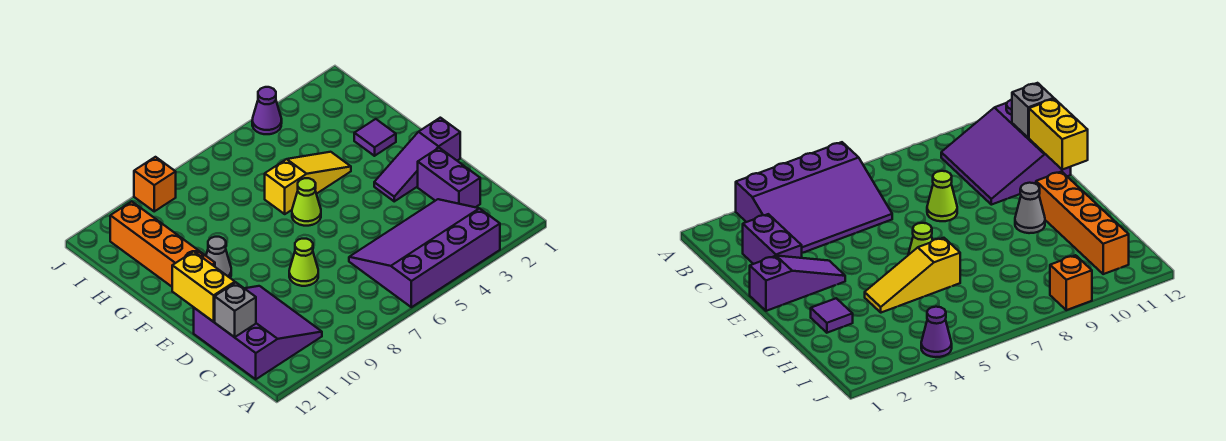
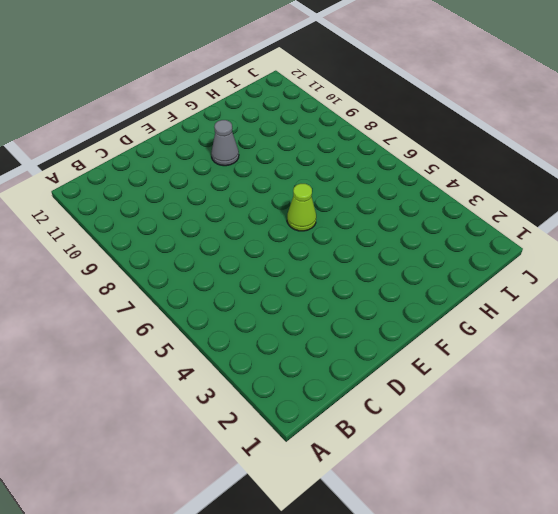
none -> purple 3x4 slope [349,199,500,307]
none -> purple 3x3 slope [194,286,322,379]
none -> purple 1x2 brick [418,148,480,207]

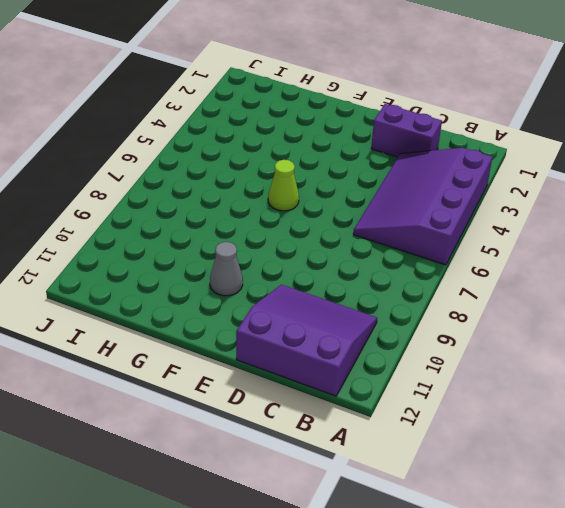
none -> lime 1x1 cone [289,239,318,286]
none -> purple 1x3 slope [374,118,460,201]
none -> orange 1x4 brick [110,201,215,287]

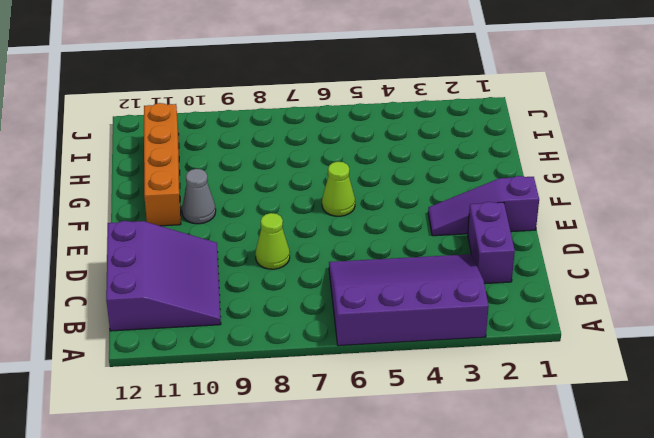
none -> purple 1x1 tile [354,119,396,156]
none -> yellow 1x3 slope [265,152,351,214]
none -> purple 1x1 cone [252,87,282,134]

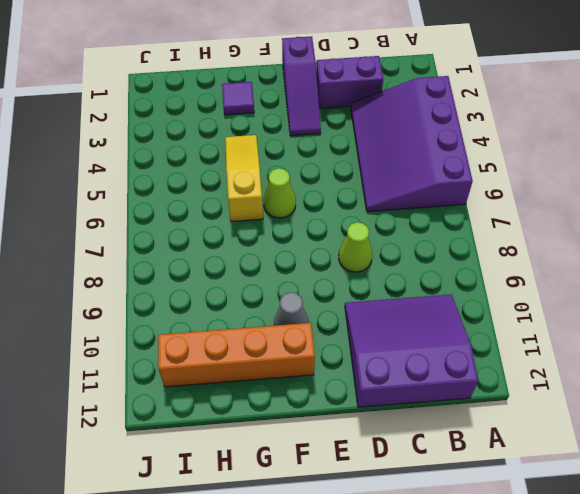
none -> purple 1x1 cone [252,87,282,134]
none -> orange 1x1 brick [134,157,176,211]
none -> grey 1x1 brick [215,283,256,337]

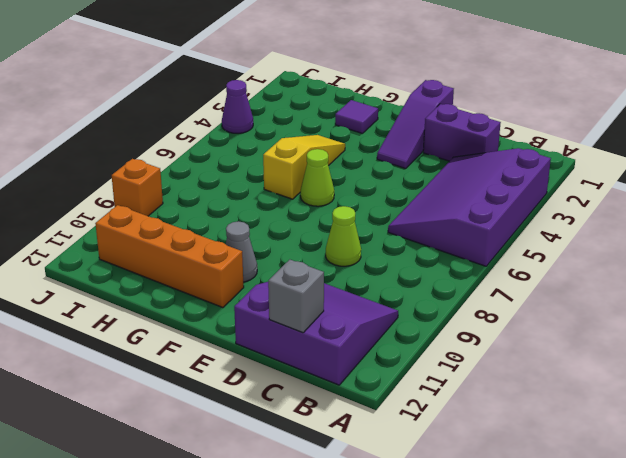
none -> yellow 1x2 brick [172,251,235,322]

